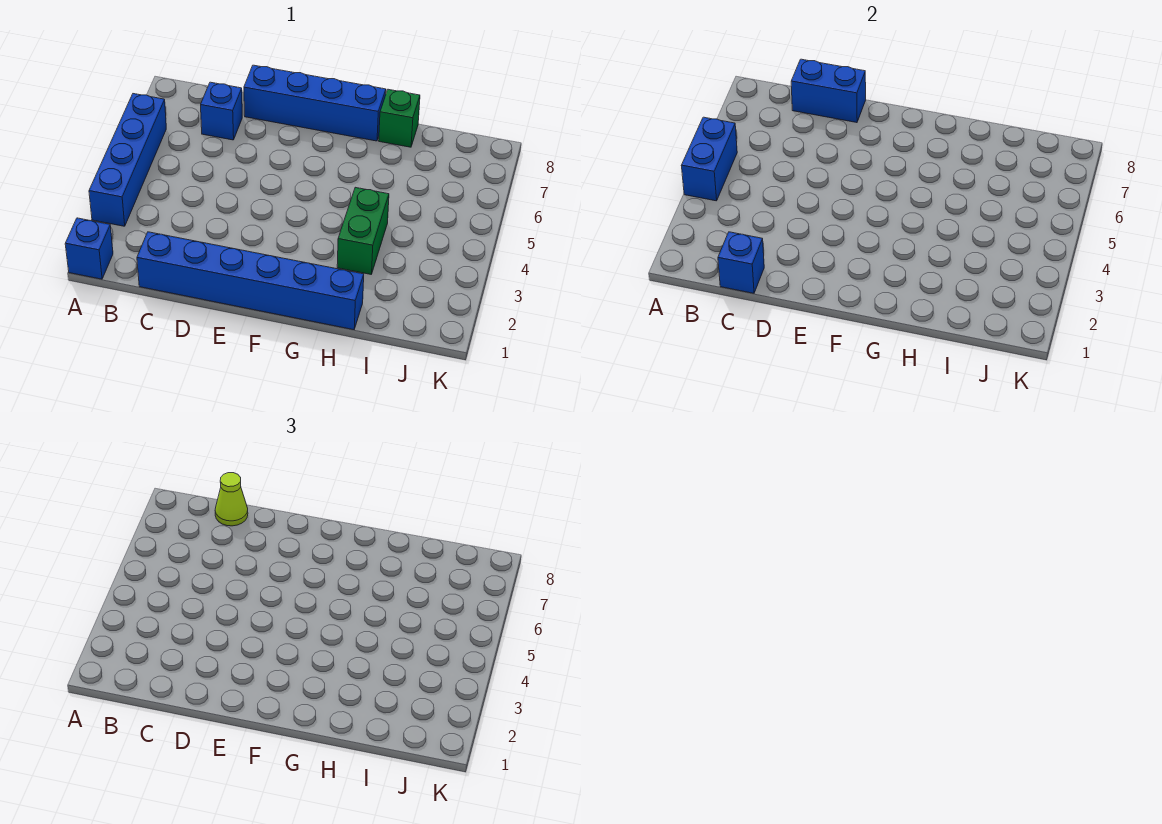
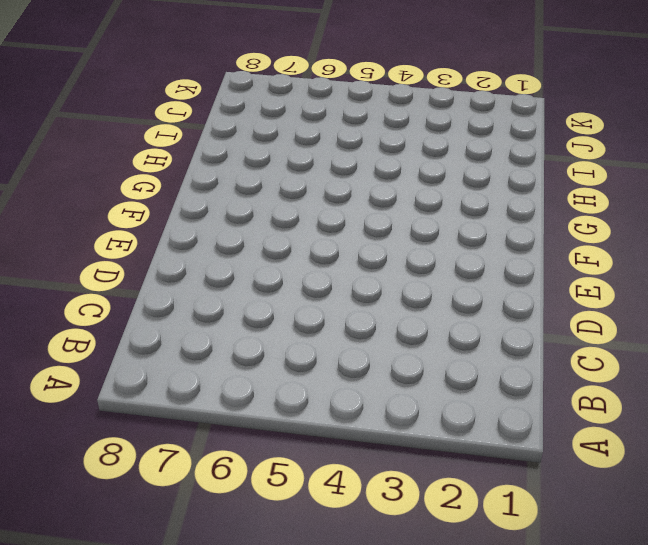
none -> blue 1x1 brick [65,218,113,279]
none -> blue 1x4 brick [89,94,166,226]

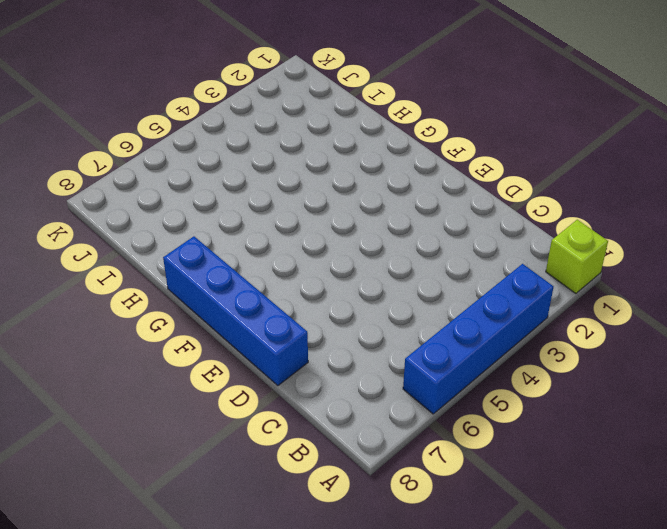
lime 1x1 brick [546,220,608,294] -> blue 1x1 brick [65,218,113,279]
none -> blue 1x6 brick [137,232,364,330]
none -> blue 1x1 brick [201,82,242,140]

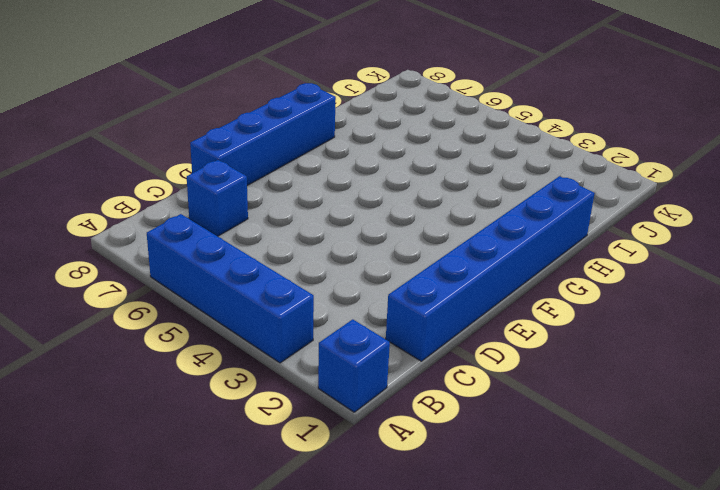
none -> green 1x2 brick [337,187,389,274]
none -> green 1x1 brick [379,89,420,147]

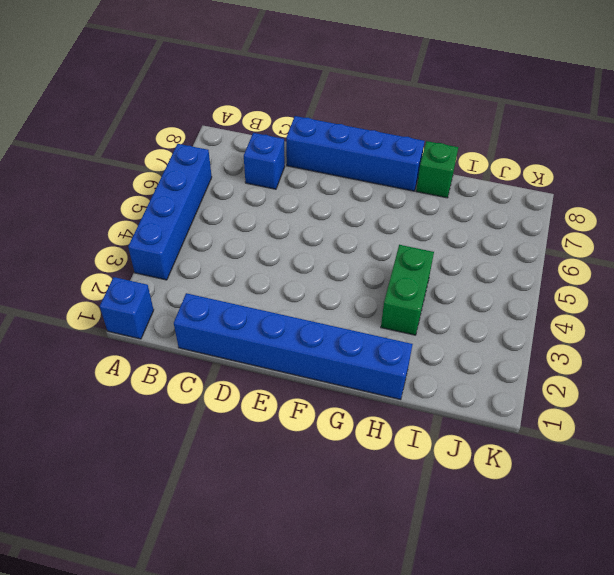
none -> blue 1x2 brick [681,117,737,201]
none -> blue 1x1 brick [718,232,764,293]

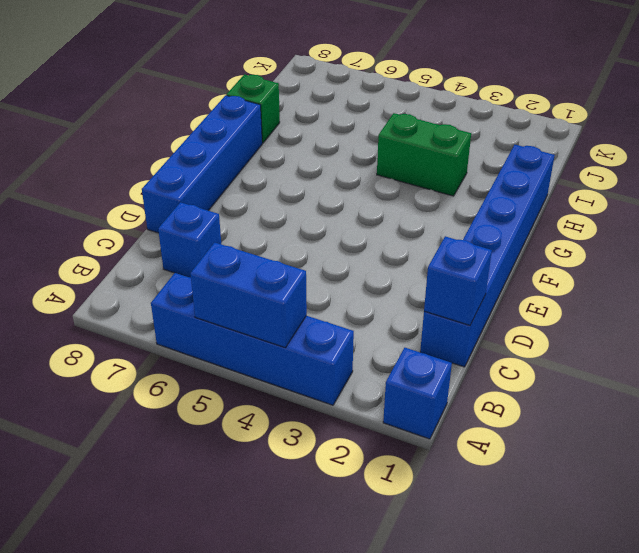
none -> blue 1x2 brick [791,59,866,123]
none -> lime 1x1 cone [215,473,248,526]

